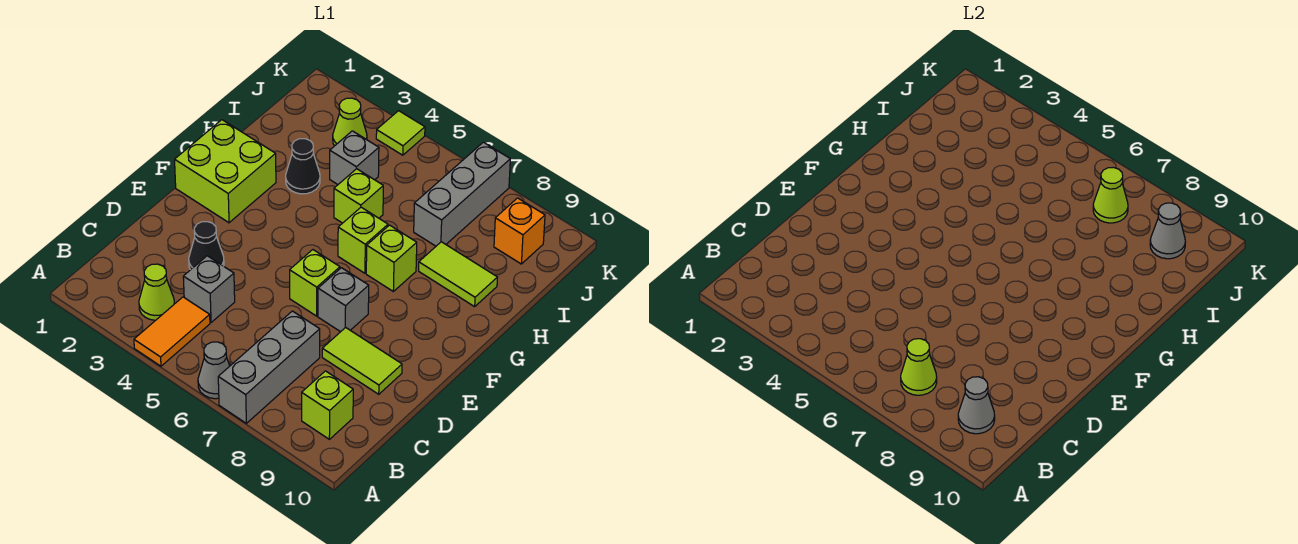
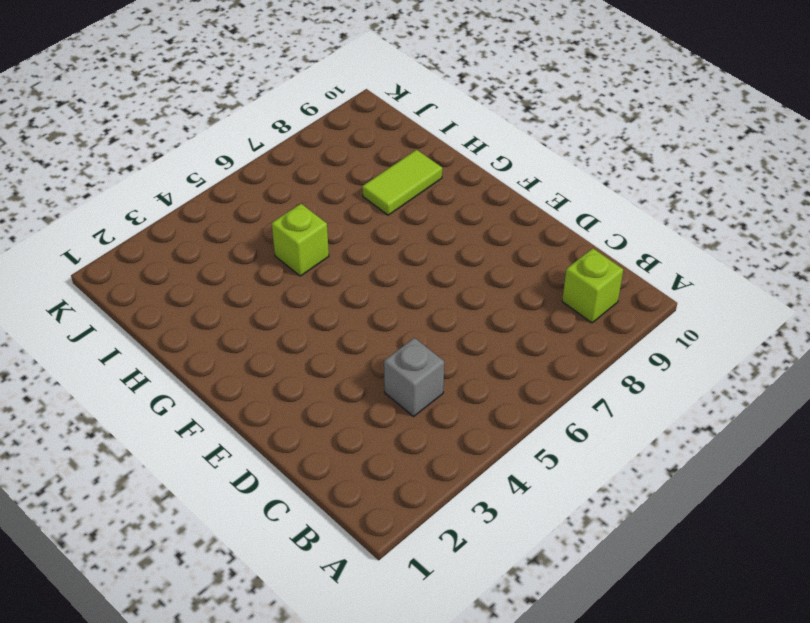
none -> orange 1x2 tile [134,297,210,366]
none -> grey 1x1 cone [198,342,230,399]
none -> grey 1x3 brick [218,311,320,423]

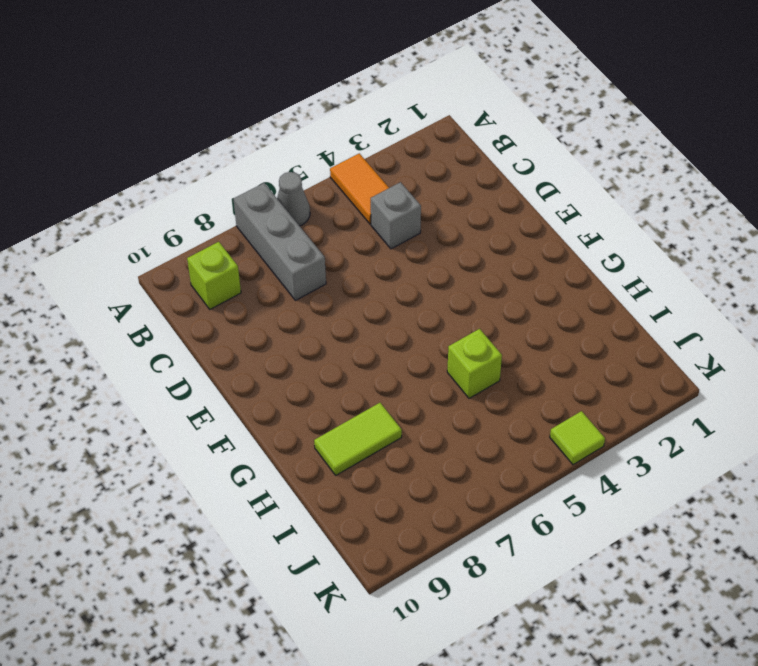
none -> lime 1x1 cone [139,264,174,320]
none -> black 1x1 cone [189,222,224,270]
none -> lime 1x2 tile [322,327,402,394]

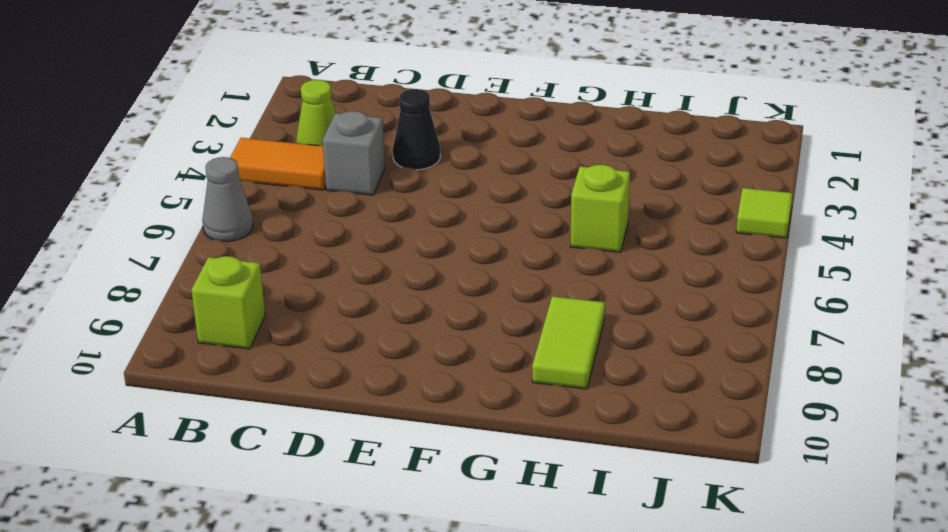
none -> grey 1x3 brick [218,311,320,423]
none -> lime 1x2 tile [322,327,402,394]
none -> lime 1x1 brick [290,250,340,316]

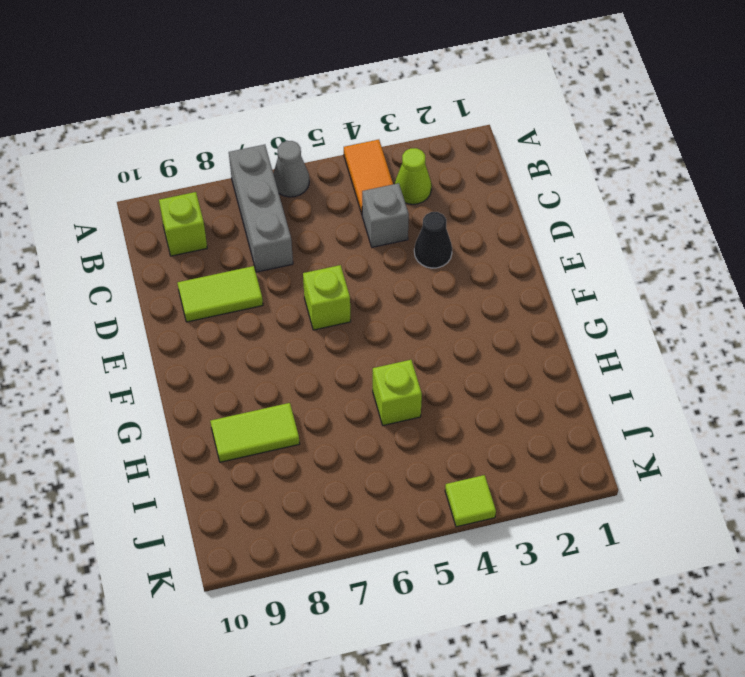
none -> grey 1x1 brick [318,268,369,332]
none -> lime 2x2 brick [175,120,276,223]
none -> lime 1x1 brick [338,207,388,273]

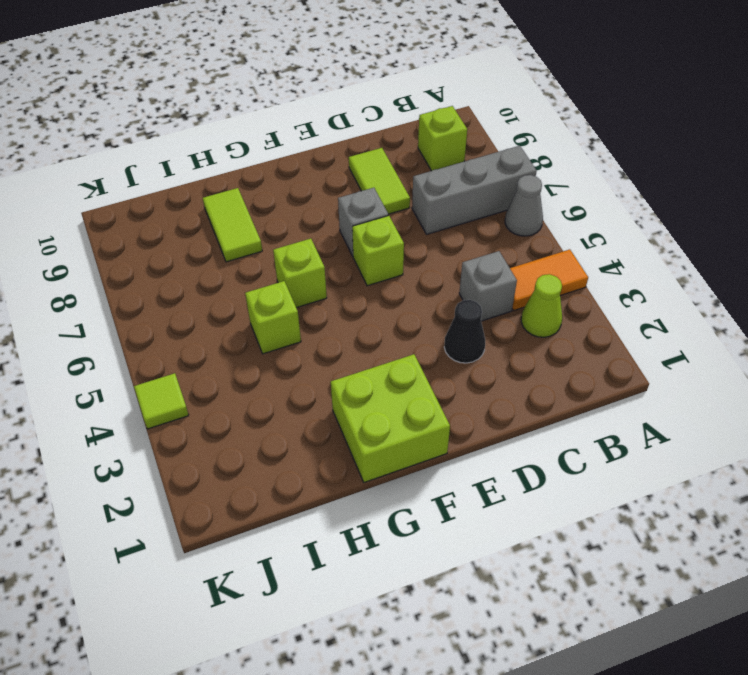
none -> lime 1x1 brick [366,225,417,291]
none -> black 1x1 cone [286,139,320,194]
none -> grey 1x1 brick [330,131,379,184]

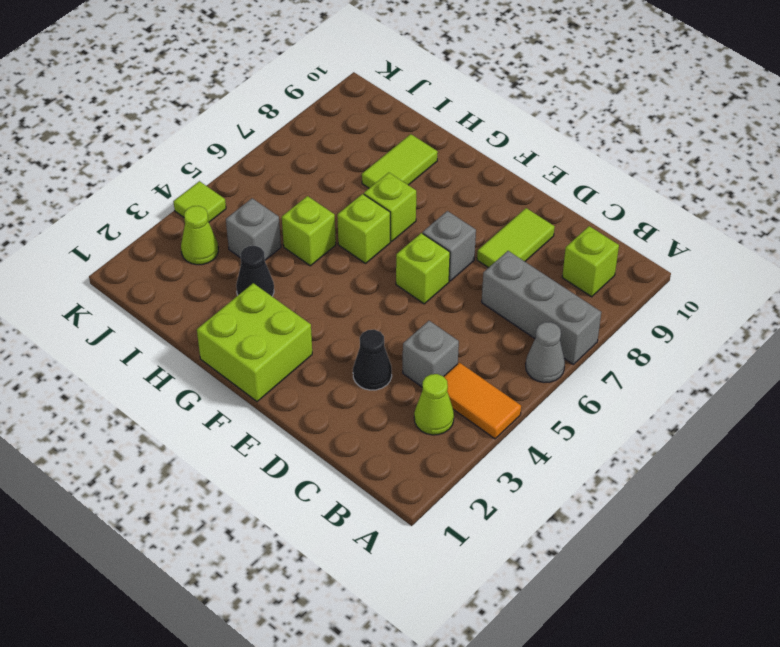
none -> grey 1x3 brick [414,142,510,246]
none -> orange 1x1 brick [494,198,545,264]
none -> lime 1x1 cone [901,339,937,395]

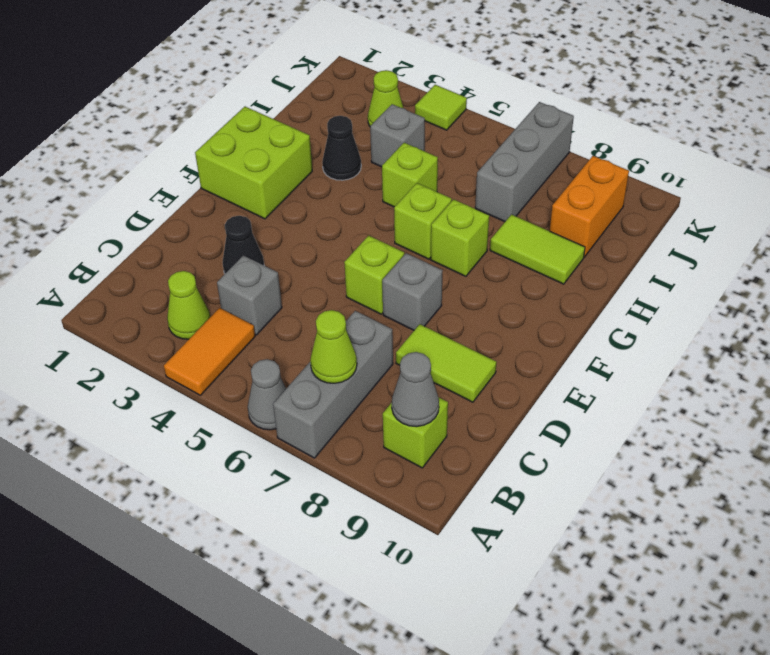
orange 1x2 brick [550,156,629,257] -> orange 1x1 brick [494,198,545,264]
none -> lime 1x1 cone [1093,167,1128,223]
none -> grey 1x1 cone [1150,203,1185,259]

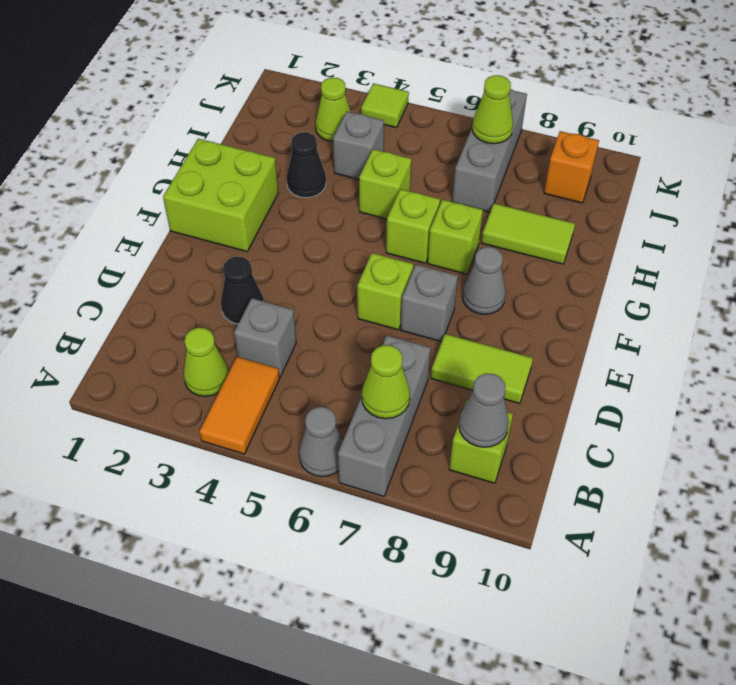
grey 1x1 cone [462,247,506,314] -> grey 1x1 cone moved to [1150,203,1185,259]

